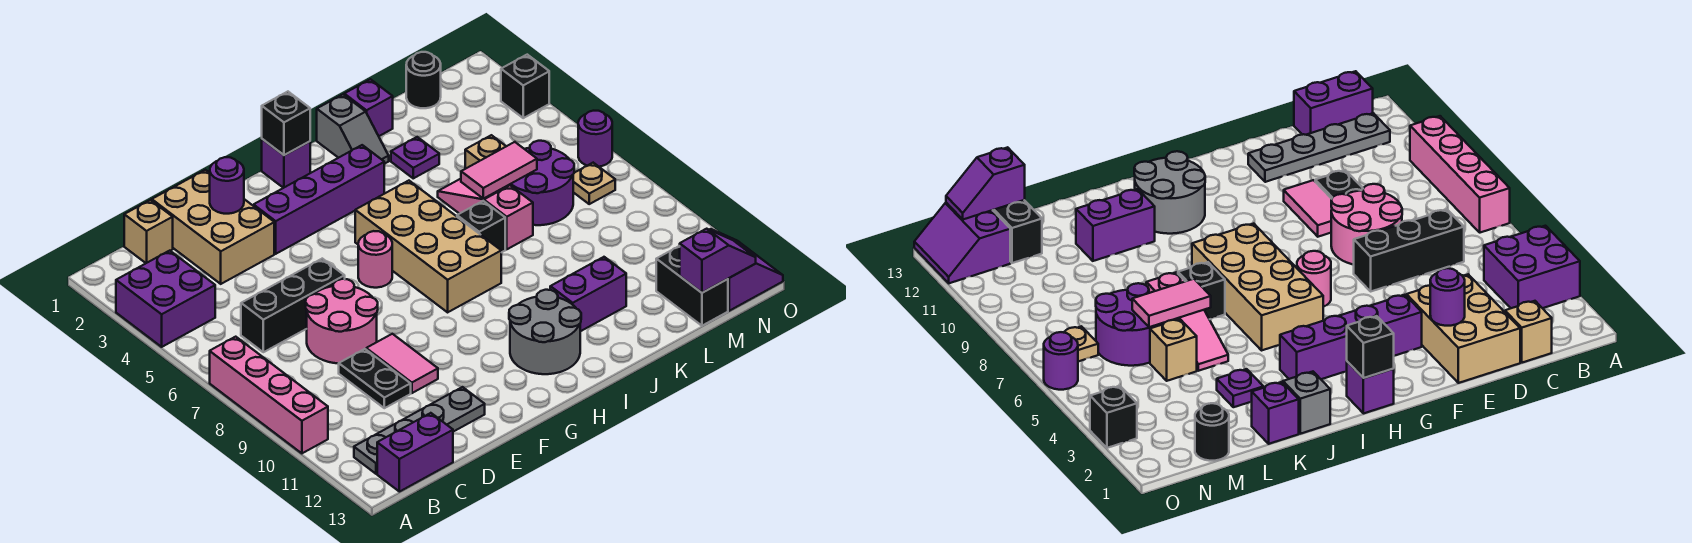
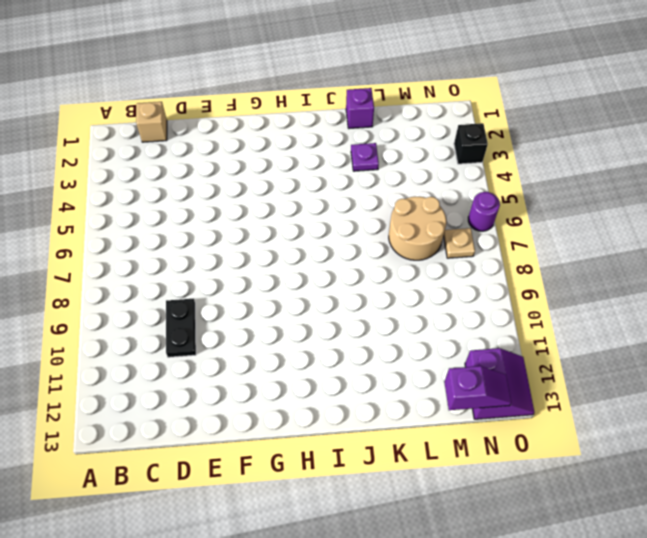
tan 2x2 round brick [389,197,446,260] -> purple 2x2 round brick [509,141,574,225]
none -> purple 2x2 brick [116,251,215,347]
none -> pink 1x4 brick [210,337,328,453]
none -> grey 1x4 plate [354,387,485,474]
none -> purple 1x2 brick [377,413,453,492]

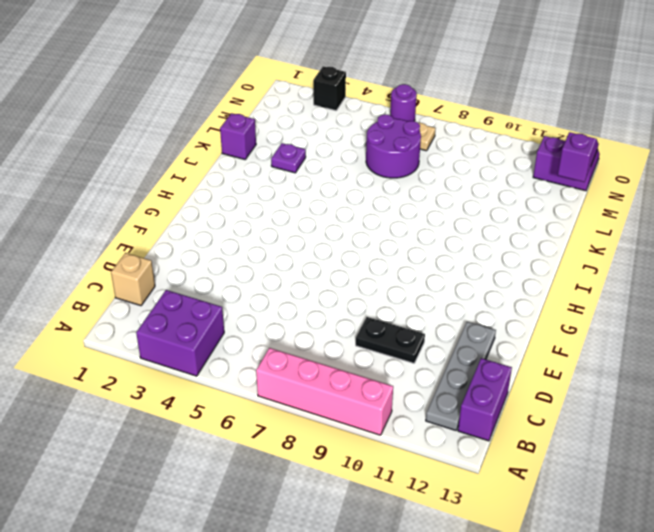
none -> black 1x3 brick [241,259,345,352]
none -> tan 2x3 brick [152,170,274,284]
none -> pink 2x2 round brick [306,279,378,364]
none -> pink 1x2 tile [366,334,438,393]

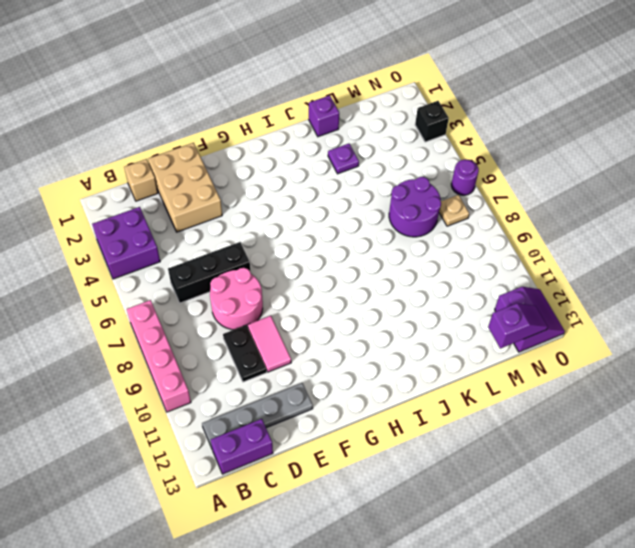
none -> purple 1x4 brick [254,145,384,254]
none -> pink 1x1 round brick [358,231,392,288]
none -> purple 1x1 brick [262,139,310,188]
none -> tan 2x4 brick [355,181,501,312]

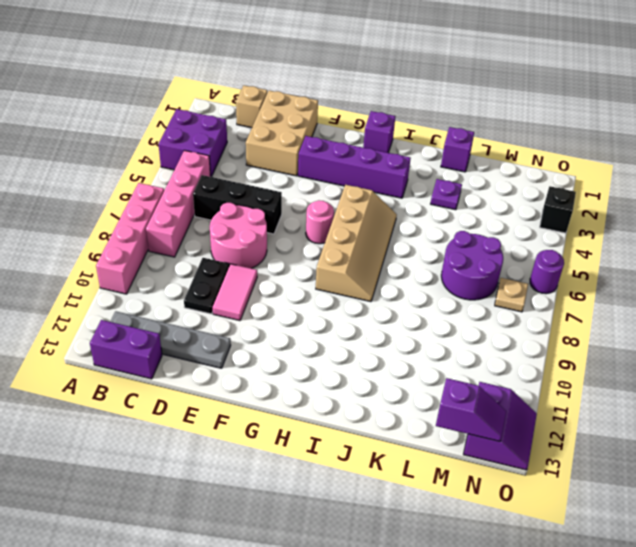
pink 1x4 brick [146,150,211,257] -> none
tan 2x4 slope [316,185,397,302] -> tan 2x4 brick [355,181,501,312]
none -> grey 2x2 round brick [509,290,581,374]
none -> grey 1x2 slope [317,95,389,164]
none -> black 1x1 brick [457,201,505,253]
none -> purple 1x2 brick [550,257,626,331]

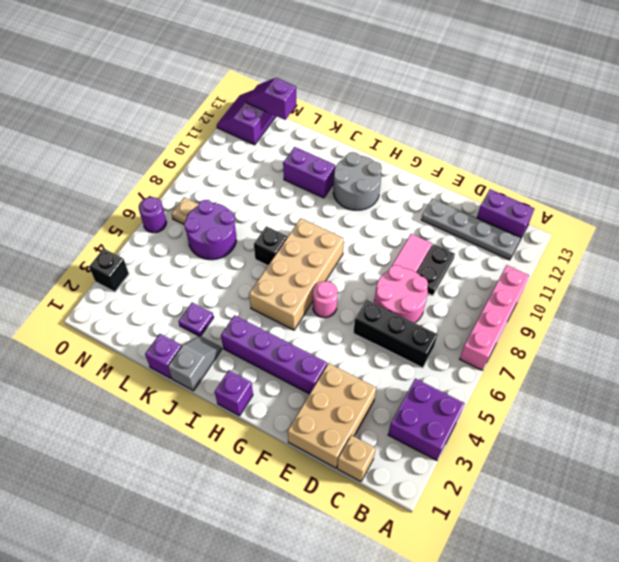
none -> pink 1x3 slope [438,179,533,249]
none -> tan 1x1 brick [465,135,506,169]
none -> black 1x1 round brick [406,52,441,108]
none -> black 1x2 brick [656,246,728,326]

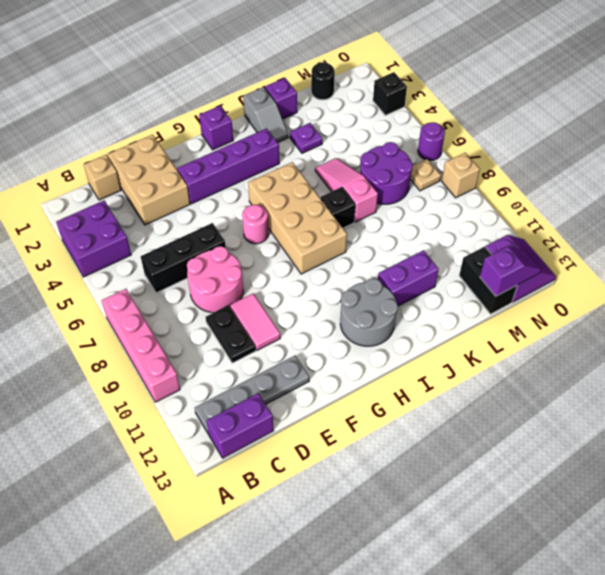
tan 1x1 brick [442,153,480,198] -> tan 1x1 brick moved to [465,135,506,169]
none -> purple 1x1 round brick [210,157,244,214]
none -> black 1x1 brick [262,92,310,155]
none -> pink 1x2 tile [461,142,537,199]

